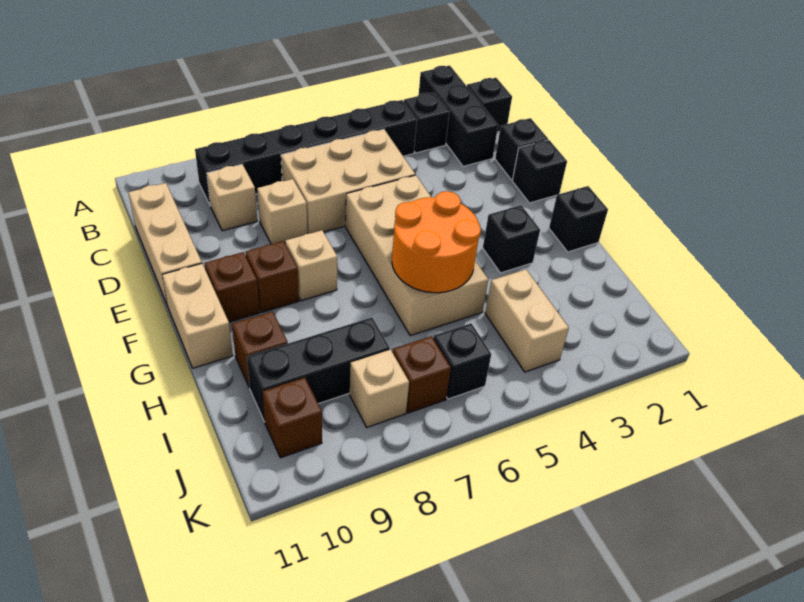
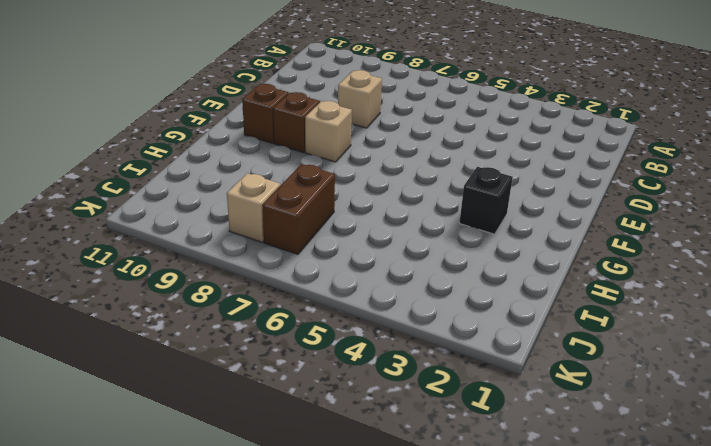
brown 1x2 brick [262,164,335,254] -> brown 1x1 brick [393,336,451,413]
none -> black 1x3 brick [419,66,498,166]
none -> black 1x1 brick [467,78,512,132]
none -> black 1x1 brick [404,92,449,153]

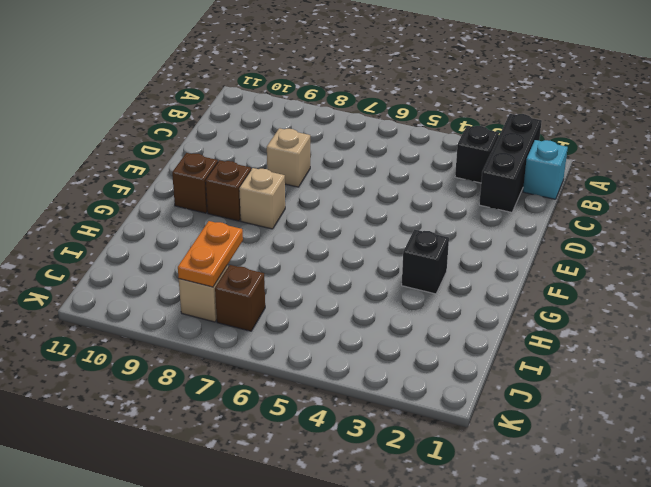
cyan 1x1 brick [523,140,568,199] -> black 1x1 brick [467,78,512,132]
orange 1x2 plate [178,221,243,287] -> none
none -> black 1x6 brick [195,100,417,206]
none -> tan 2x3 brick [281,129,415,234]
none -> tan 1x1 brick [207,164,257,231]

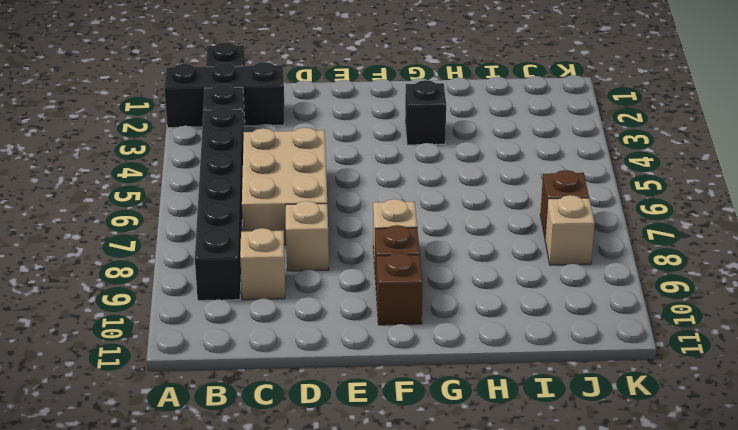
none -> tan 1x3 brick [128,183,202,305]
none -> black 1x1 brick [495,118,548,180]
none -> black 1x1 brick [512,140,567,203]

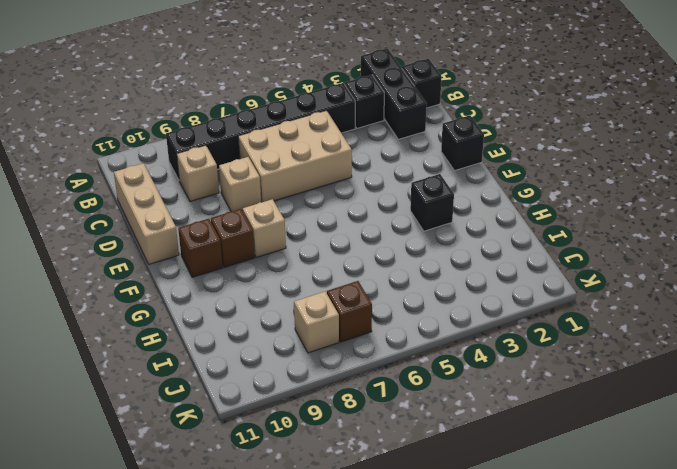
none -> black 1x1 brick [495,118,548,180]
none -> tan 2x4 brick [346,175,488,336]
none -> tan 1x2 brick [162,264,233,368]

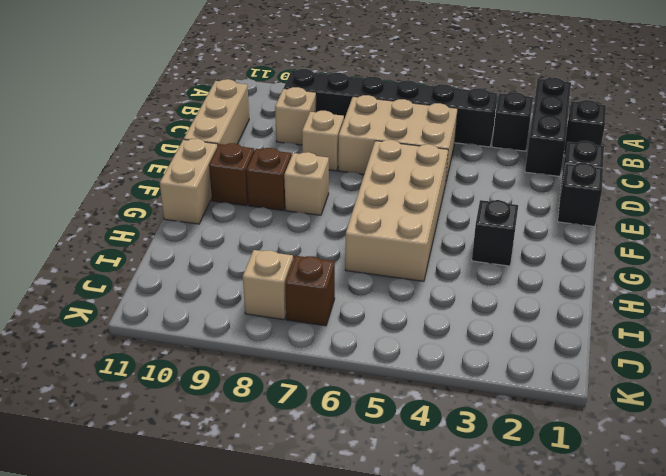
none -> black 1x1 brick [549,186,608,252]
none -> brown 1x1 brick [232,311,288,388]
none -> tan 1x2 brick [485,269,569,372]

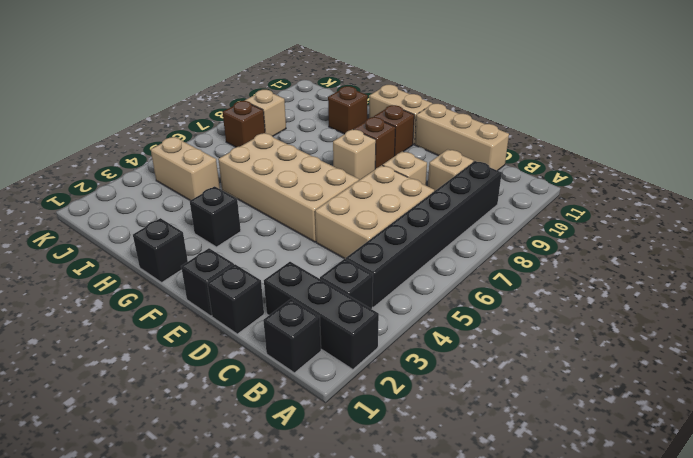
none -> black 1x3 brick [247,317,390,422]
none -> black 1x1 brick [433,323,491,399]
none -> brown 1x1 brick [263,378,322,458]

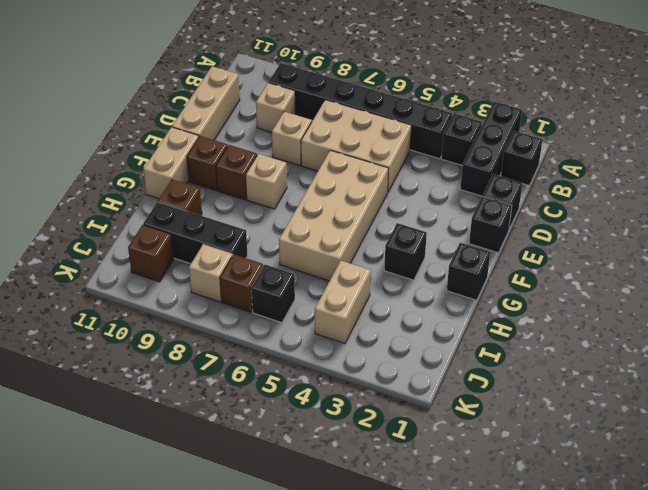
none -> orange 2x2 round brick [392,191,481,293]

